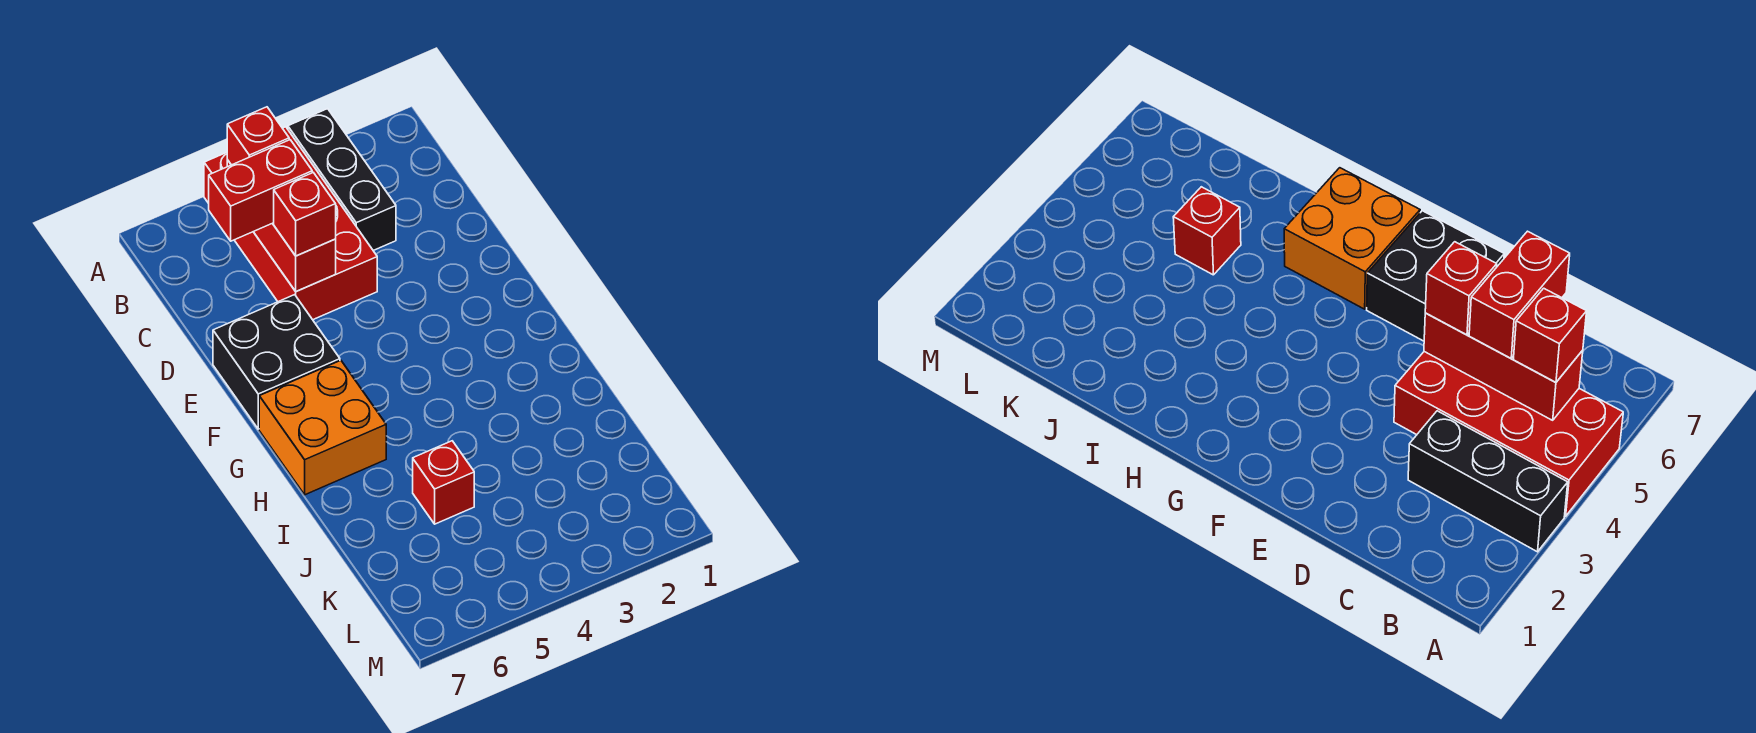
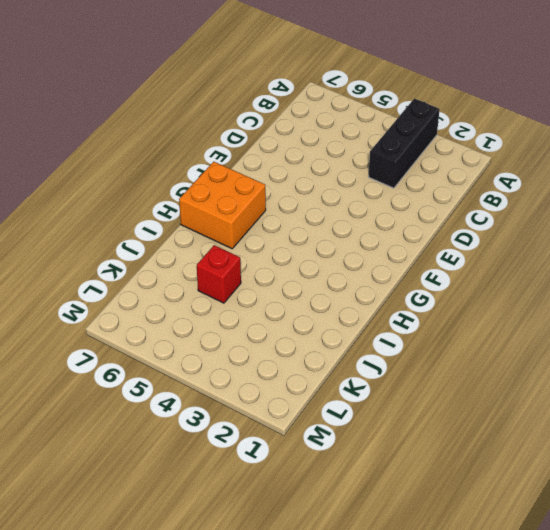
none -> red 2x4 brick [204,127,377,320]
none -> black 2x2 brick [213,295,340,429]

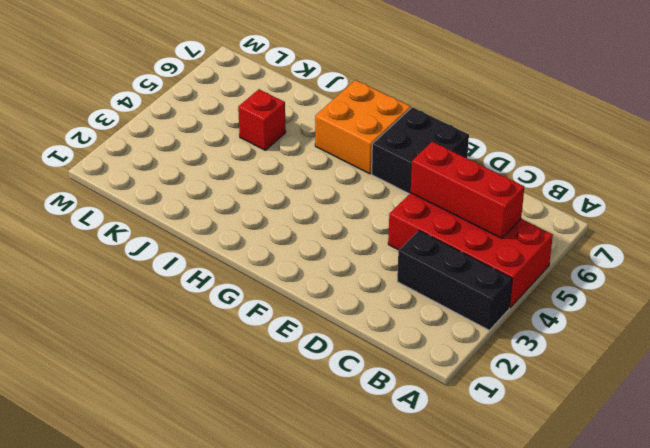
none -> red 1x1 brick [227,107,289,165]
none -> red 1x2 brick [209,140,312,241]

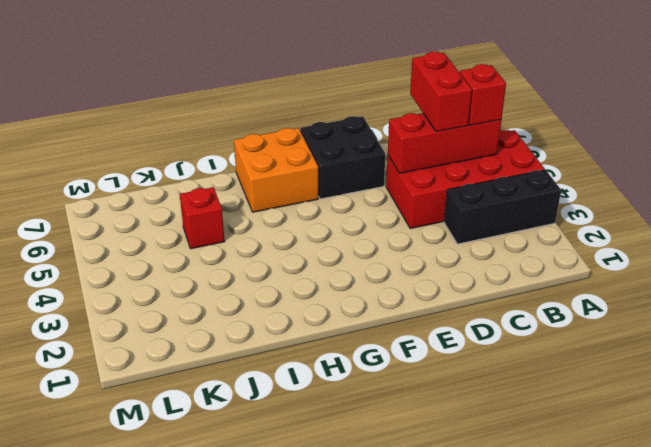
none -> red 1x1 brick [274,173,336,256]

